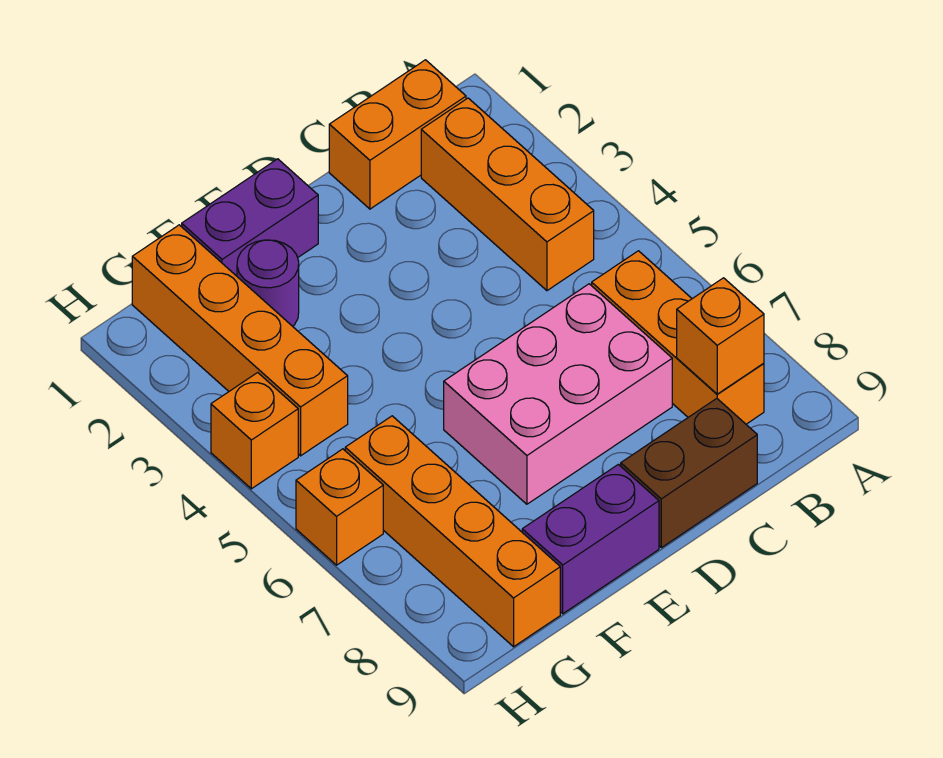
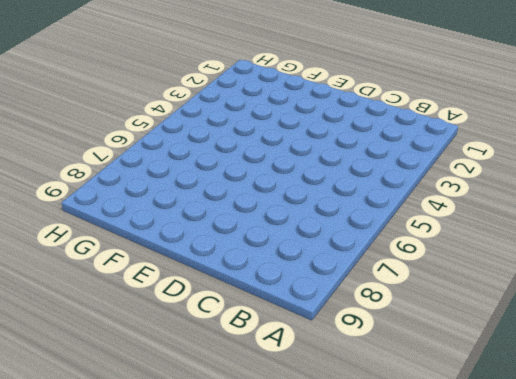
none -> orange 1x2 brick [329,60,466,209]
none -> orange 1x3 brick [421,98,594,291]
none -> orange 1x3 brick [592,251,764,424]

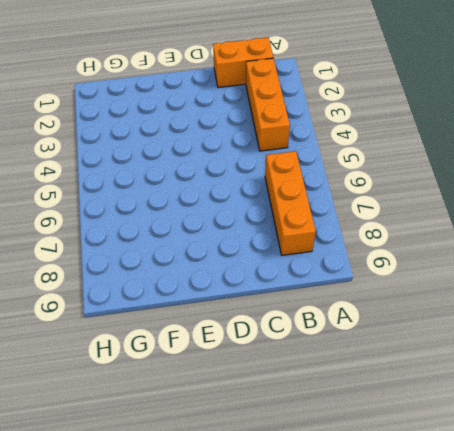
none -> pink 2x3 brick [444,284,672,504]
none -> brown 1x2 brick [621,399,757,548]
none -> purple 1x2 brick [182,159,318,276]

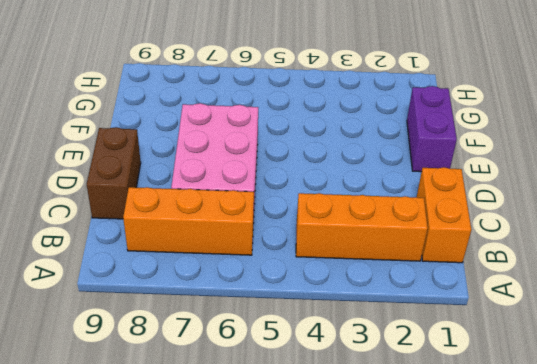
none -> purple 1x2 brick [522,464,659,614]
none -> purple 1x1 round brick [237,240,299,326]
none -> orange 1x4 brick [132,225,348,456]

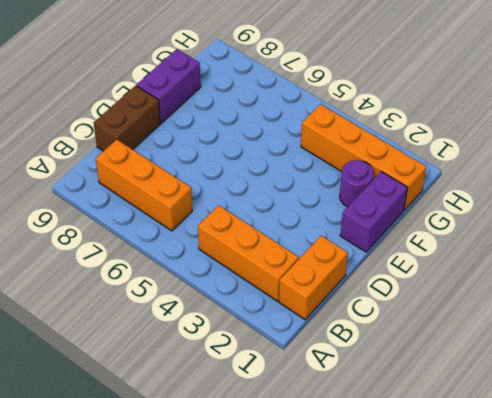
none -> pink 2x3 brick [444,284,672,504]
none -> orange 1x4 brick [345,416,560,647]
none -> orange 1x1 brick [211,373,298,489]

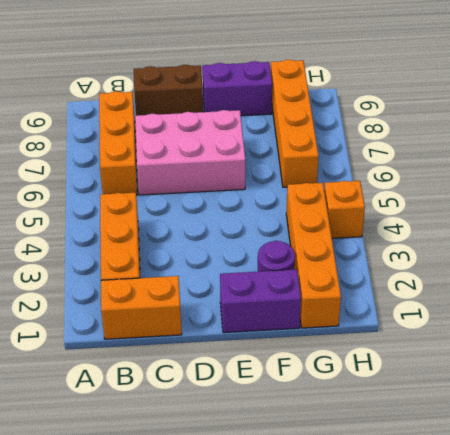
none -> orange 1x1 brick [296,449,383,565]
none -> orange 1x1 brick [677,278,764,394]

